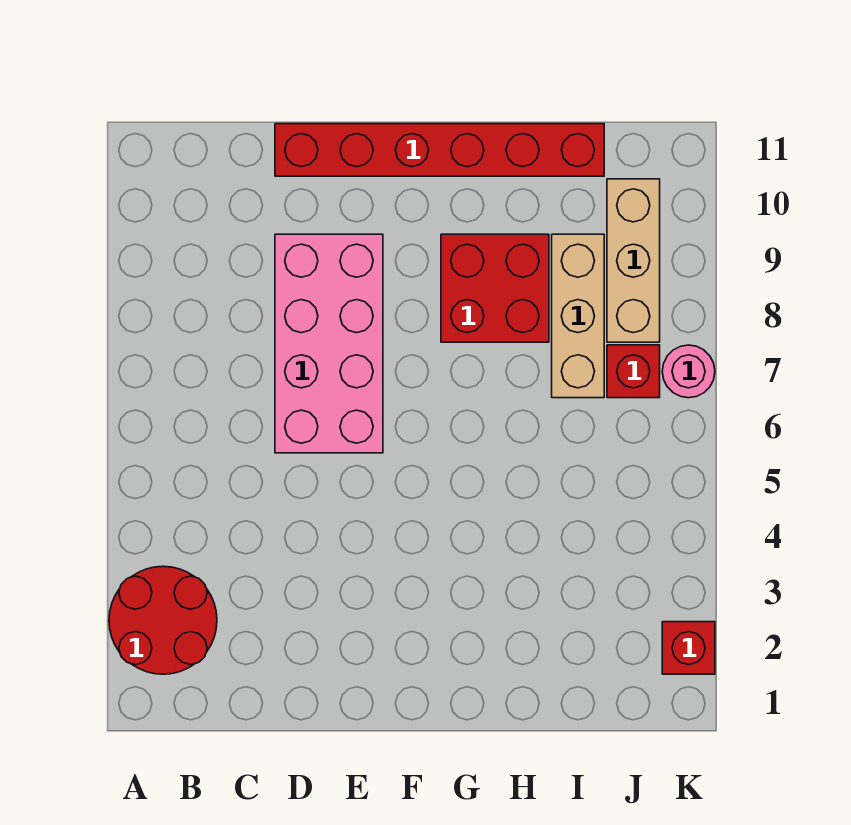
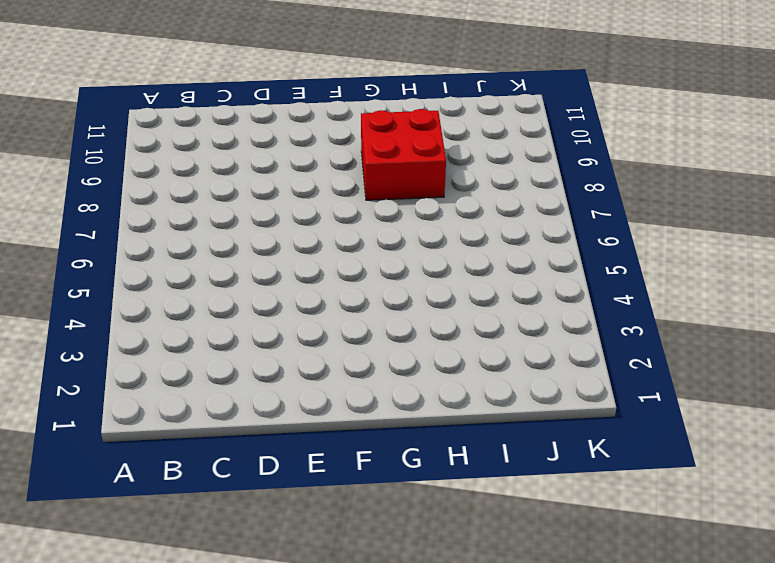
none -> red 2x2 round brick [109,566,217,674]
none -> pink 2x4 brick [275,234,383,453]

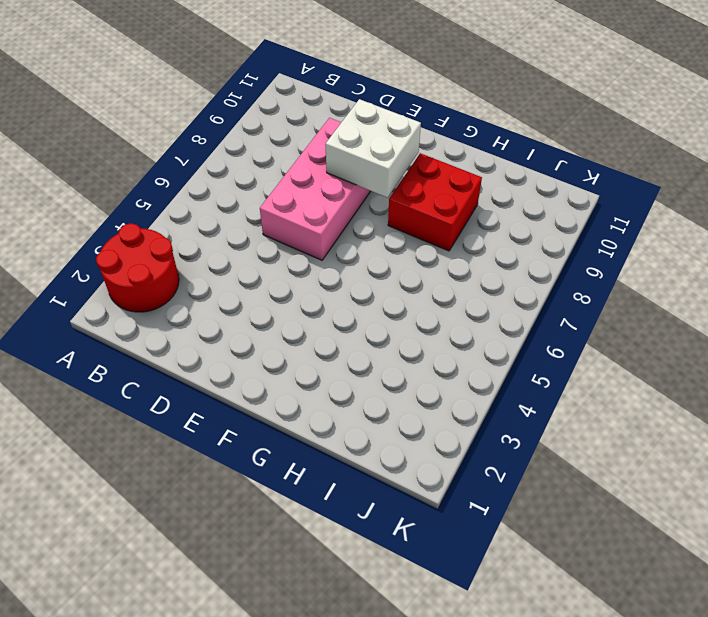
white 2x2 brick [326,99,421,198] -> none
none -> red 1x6 brick [275,124,604,176]
none -> tan 1x3 brick [552,234,604,398]

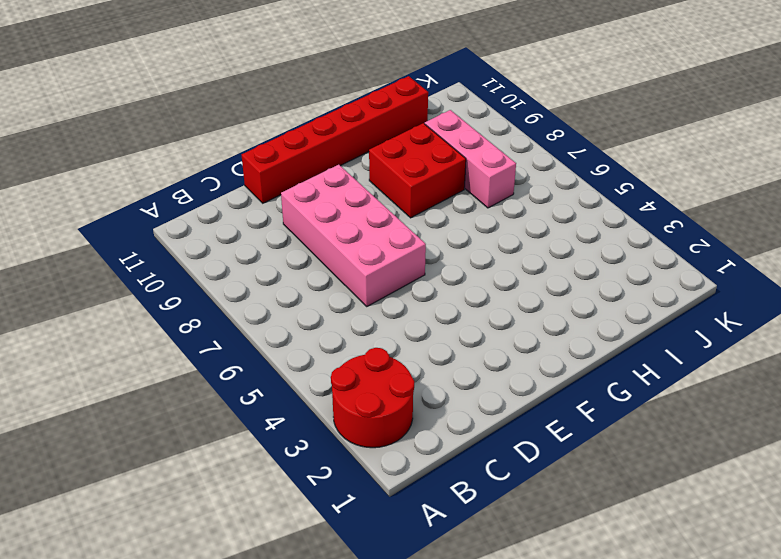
pink 1x3 brick [425,110,516,208] -> tan 1x3 brick [552,234,604,398]
none -> red 1x1 brick [607,345,660,398]
none -> tan 1x3 brick [607,179,660,342]

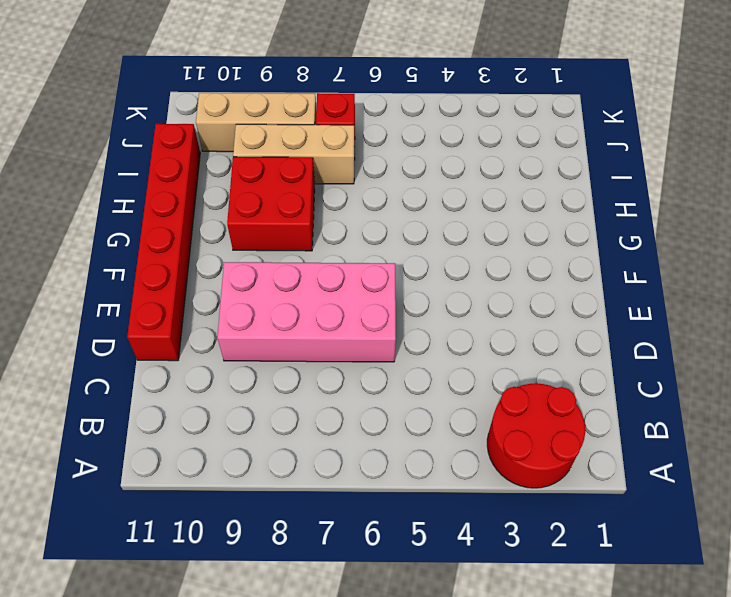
none -> red 1x1 brick [662,622,715,674]
none -> pink 1x1 round brick [662,345,715,398]

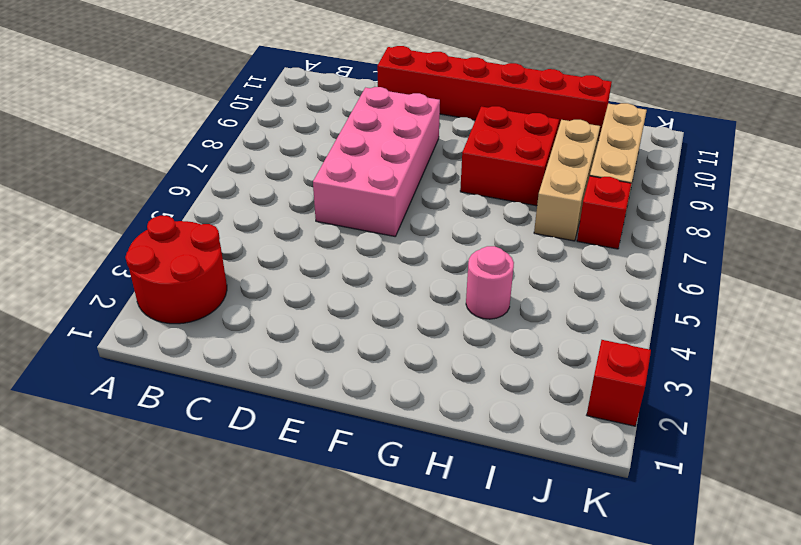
pink 1x1 round brick [466,246,514,319] -> pink 1x1 round brick moved to [662,345,715,398]

